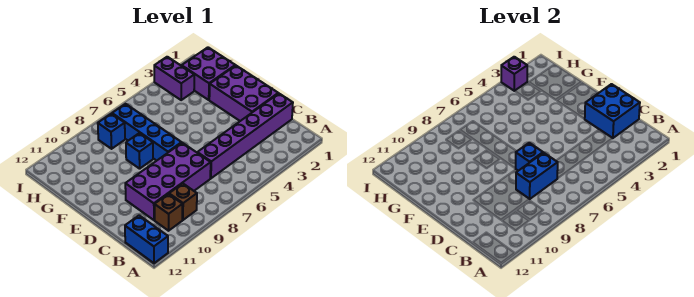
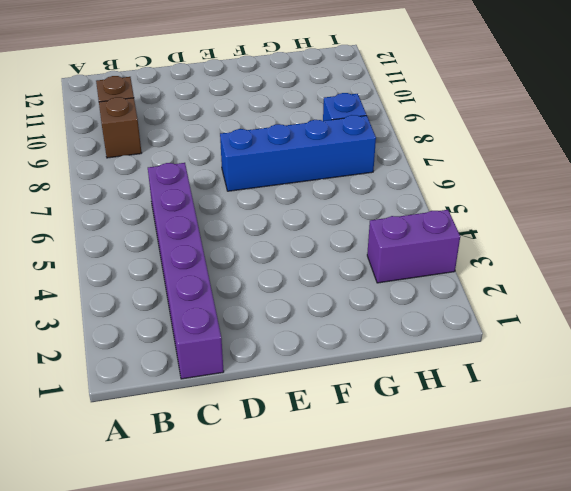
none -> blue 1x2 brick [125,215,168,263]
none -> purple 2x4 brick [125,143,211,220]
none -> purple 2x3 brick [209,66,278,121]

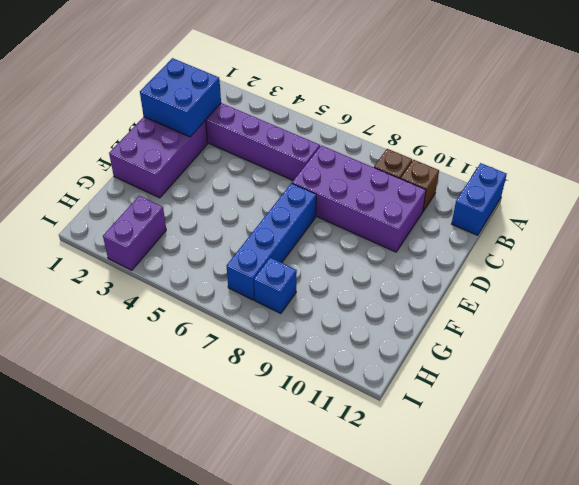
none -> blue 1x1 brick [126,133,153,169]
none -> purple 2x2 brick [182,47,235,100]
none -> blue 1x2 brick [516,153,558,199]

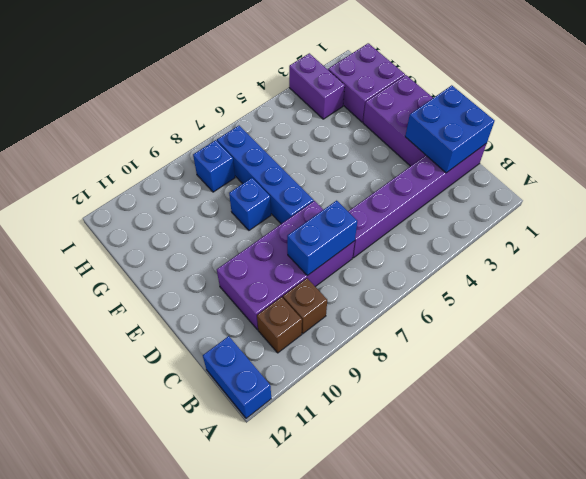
none -> blue 1x1 brick [516,143,543,171]
none -> purple 1x1 brick [501,57,527,91]

